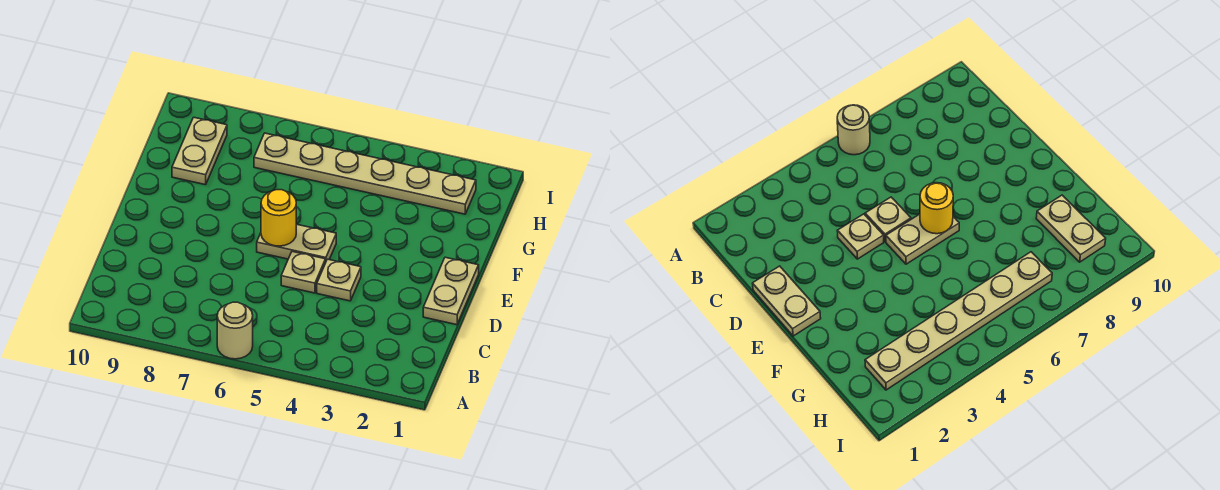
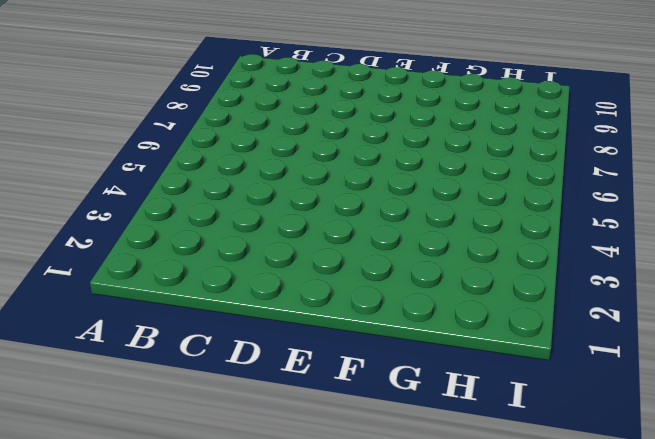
none -> tan 1x1 round brick [217,302,253,359]
none -> tan 1x2 plate [423,257,479,325]

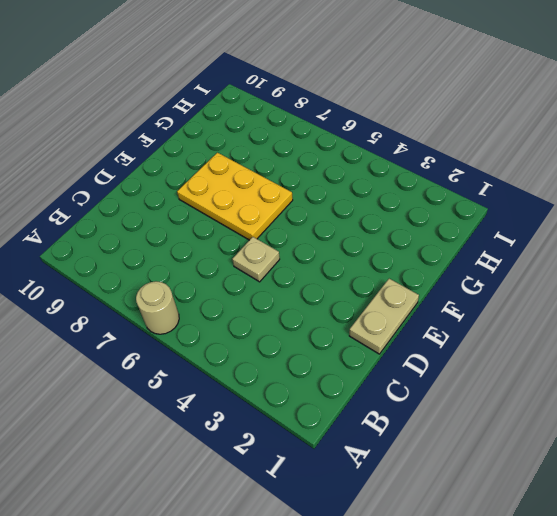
yellow 2x3 plate [177,153,293,240] -> tan 1x2 plate [257,224,336,261]
none -> tan 1x1 plate [317,259,361,301]
none -> tan 1x2 plate [172,117,227,185]

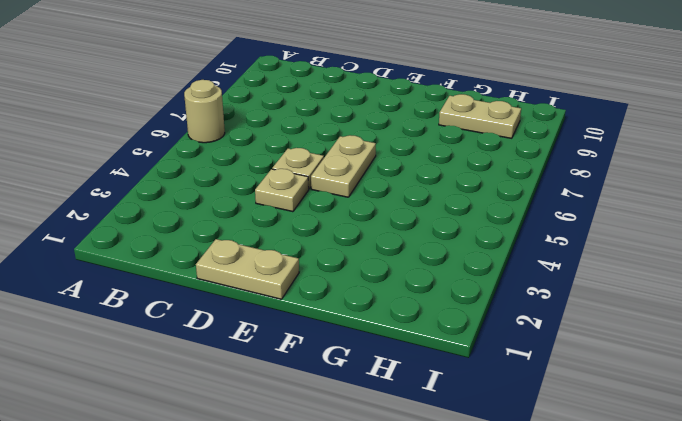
none -> tan 1x6 plate [254,133,476,214]
none -> yellow 1x1 round brick [261,190,296,246]

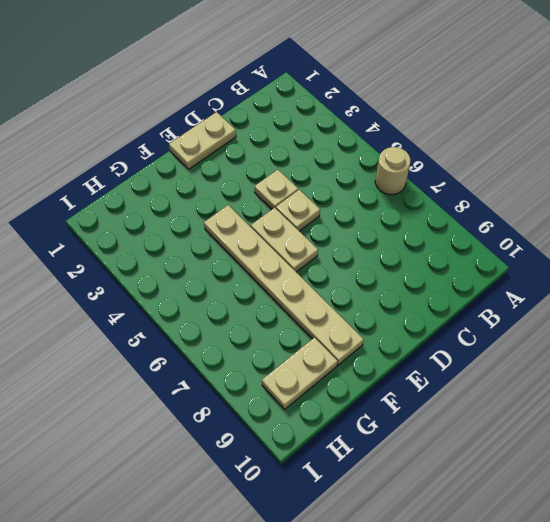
tan 1x6 plate [204,205,364,365] -> tan 1x6 plate moved to [254,133,476,214]
none -> yellow 1x1 round brick [261,190,296,246]

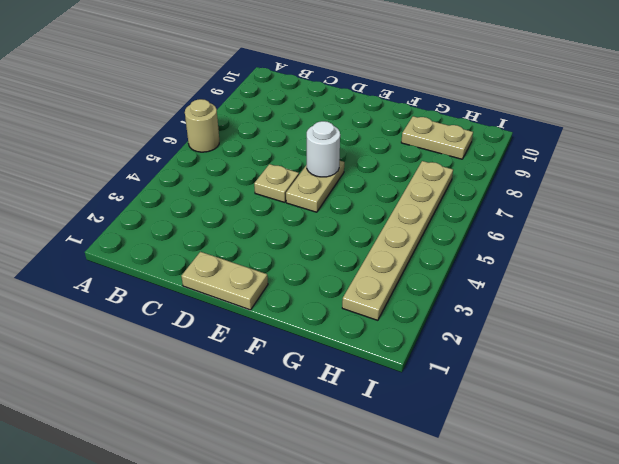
white 1x1 round brick [307,121,340,177] -> yellow 1x1 round brick [261,190,296,246]
none -> tan 1x1 plate [317,259,361,301]

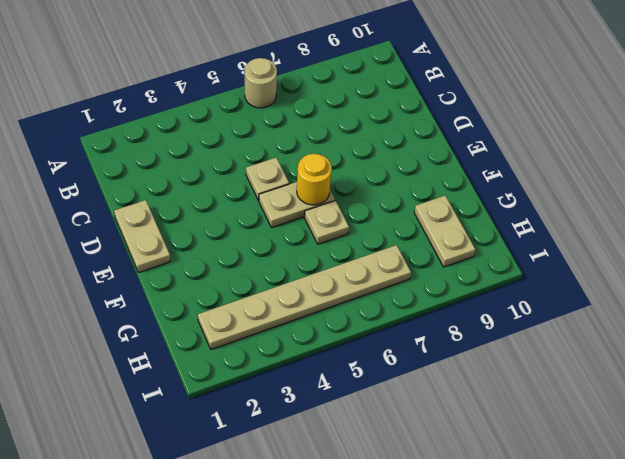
tan 1x1 plate [305,201,349,244] -> tan 1x1 plate moved to [317,259,361,301]

